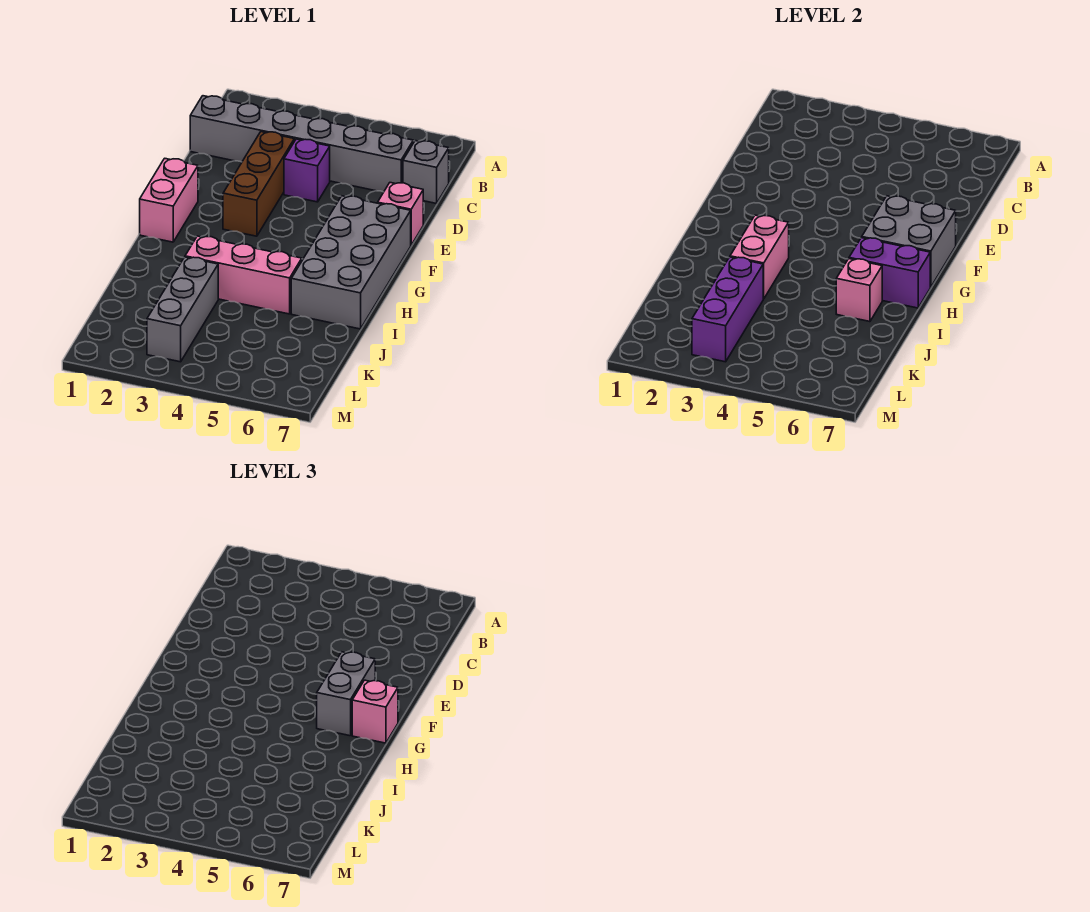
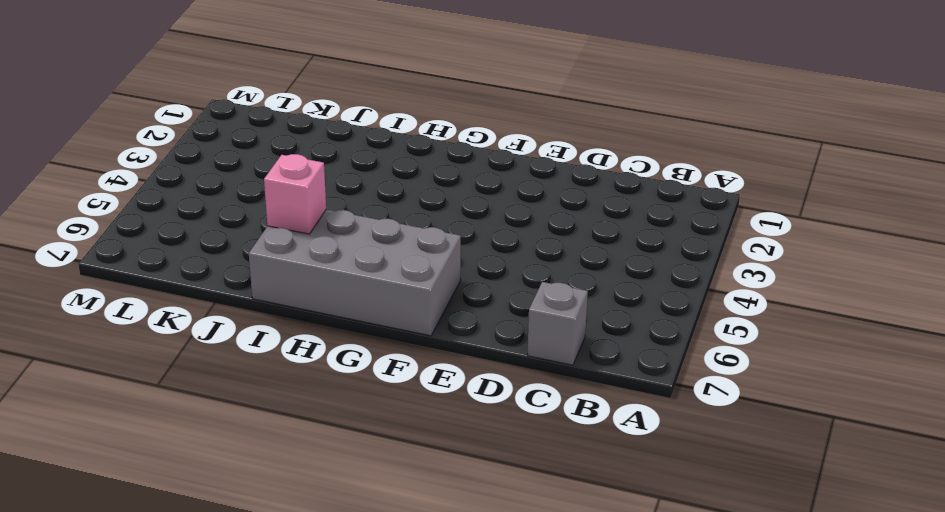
none -> grey 1x6 brick [190,96,413,192]
none -> brown 1x3 brick [223,132,294,236]
none -> purple 1x1 brick [284,139,330,202]

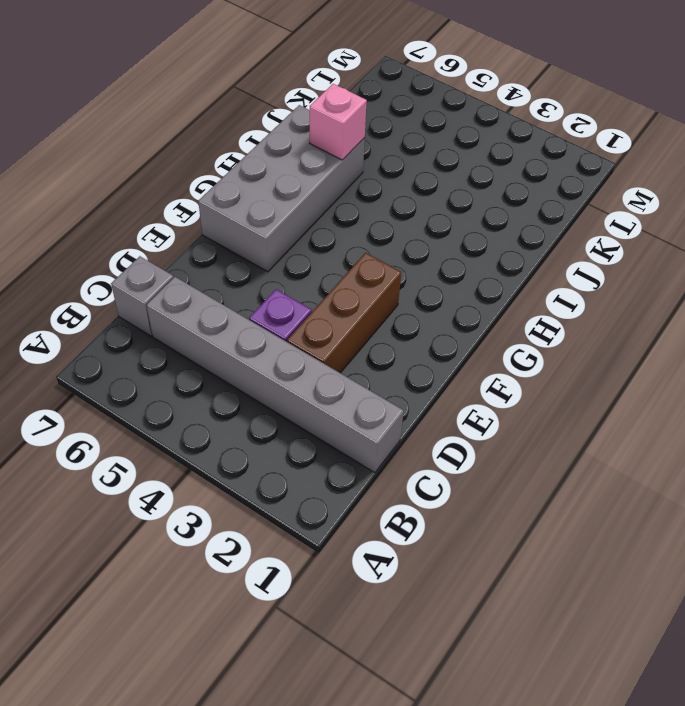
none -> pink 1x1 brick [378,183,423,245]
none -> pink 1x2 brick [140,158,198,242]
none -> pink 1x3 brick [185,236,302,314]

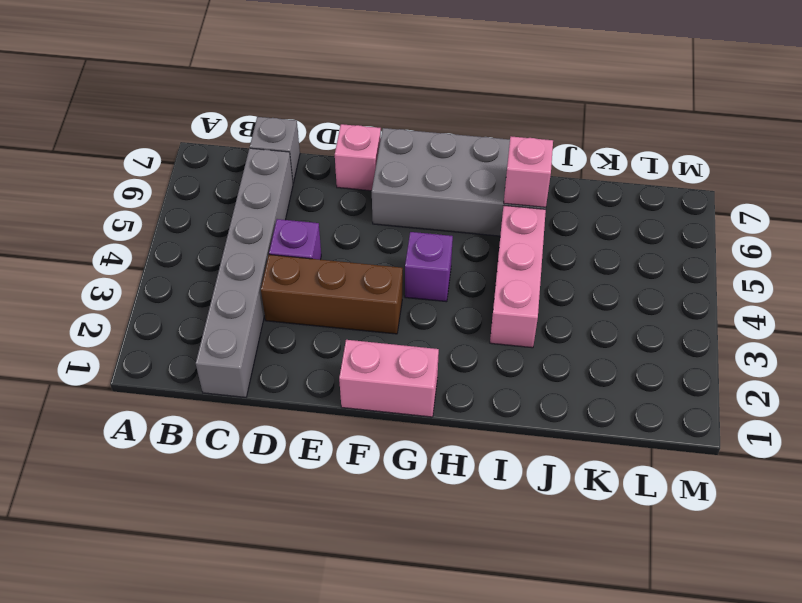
purple 1x1 brick [405,232,453,302] -> none
none -> grey 1x3 brick [147,257,218,362]
none -> grey 2x2 brick [862,196,956,287]
none -> pink 1x2 brick [730,215,789,299]

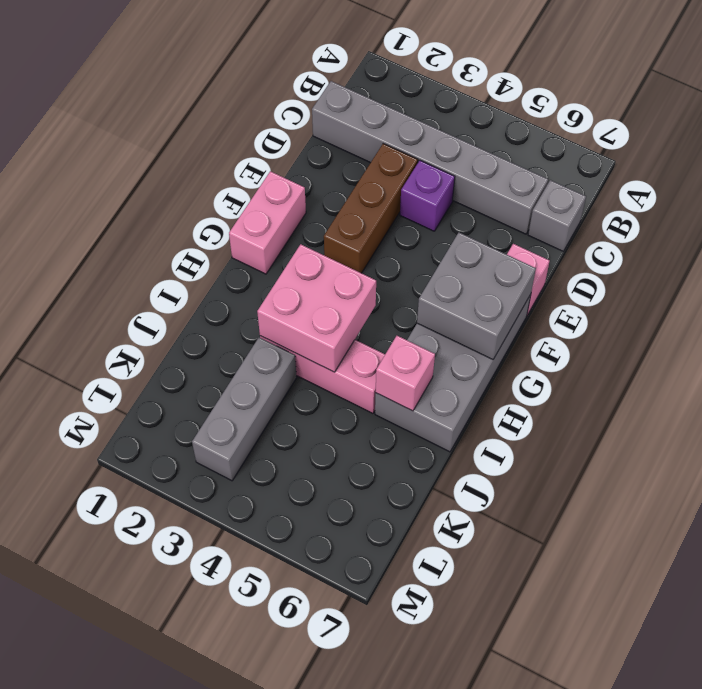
pink 2x2 brick [257,244,376,372] -> pink 1x2 brick [730,215,789,299]
none -> purple 1x2 brick [849,238,930,308]
none -> purple 1x3 brick [692,257,763,362]
none -> grey 1x2 brick [317,652,375,736]

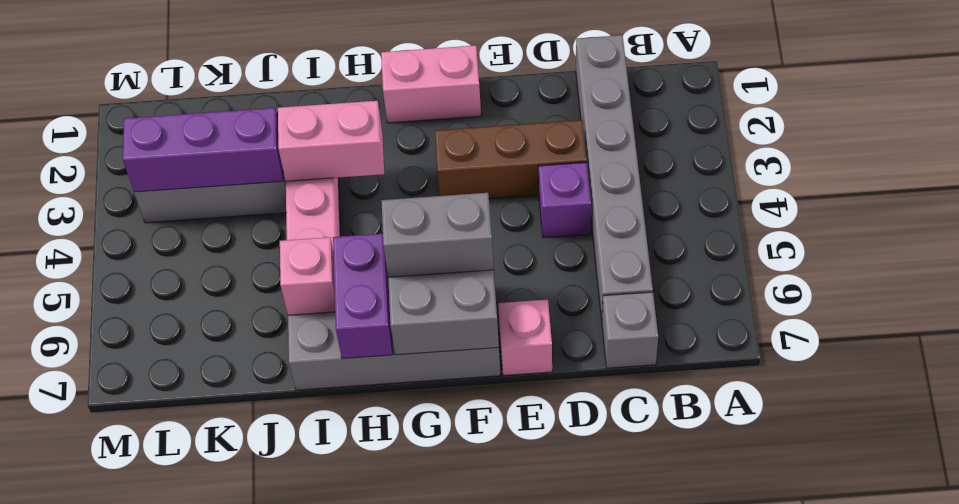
none -> pink 1x1 brick [352,680,398,743]

